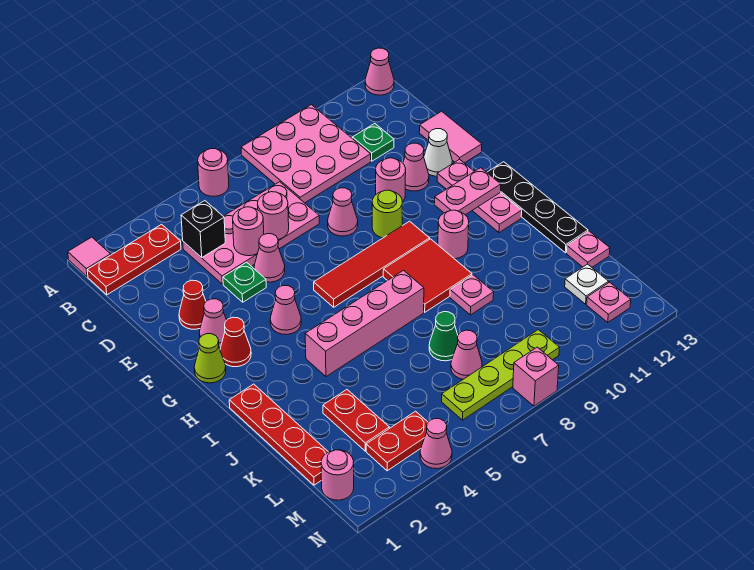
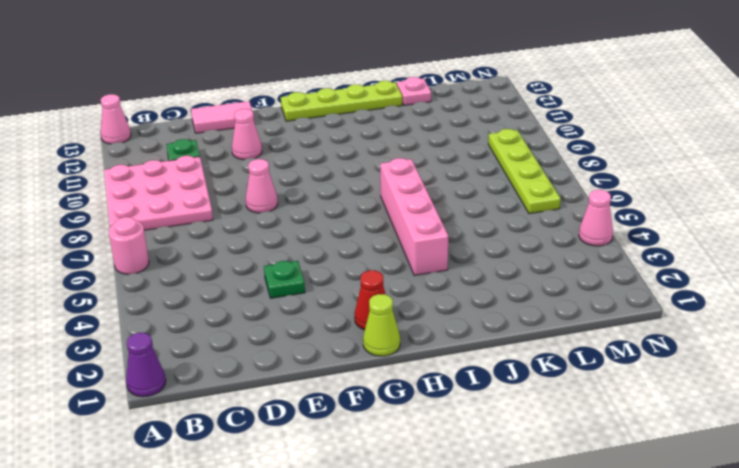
purple 1x1 cone [126,333,166,397] -> pink 1x1 tile [68,237,111,277]
lime 1x4 plate [281,81,402,121] -> black 1x4 plate [487,162,588,253]
none -> red 1x3 plate [87,224,181,295]
none -> pink 2x4 plate [183,182,319,284]
none -> red 1x1 cone [179,280,206,329]
none -> pink 1x1 cone [254,234,285,282]

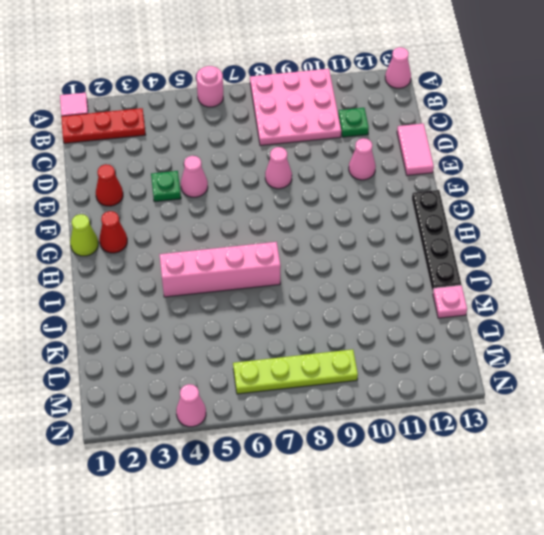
none -> pink 2x4 plate [183,182,319,284]
none -> pink 1x1 round brick [376,158,406,202]
none -> white 1x1 cone [424,129,452,176]
none -> pink 1x1 cone [199,299,227,347]

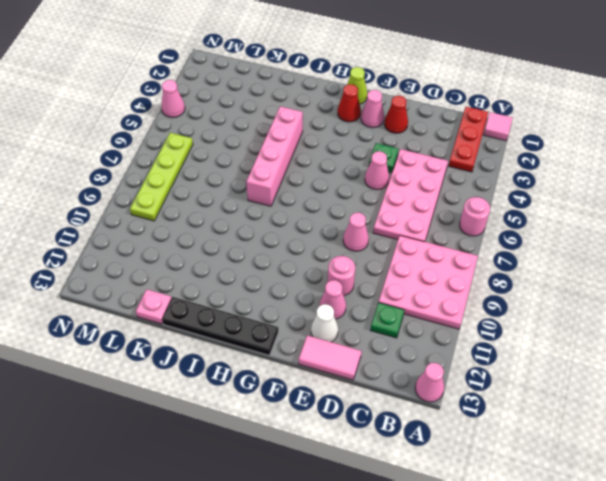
none -> lime 1x1 round brick [372,190,402,238]
none -> pink 1x3 plate [437,159,522,233]
none -> pink 1x1 cone [270,285,301,335]
none -> red 1x4 tile [314,221,430,307]

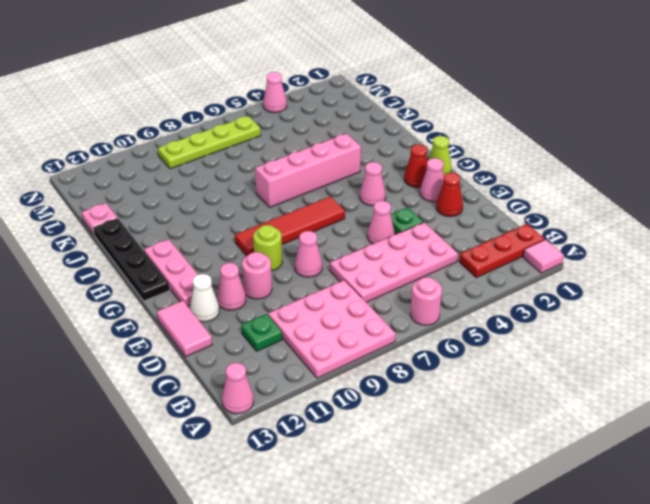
none -> red 2x2 tile [383,239,472,312]
none -> pink 1x1 round brick [438,210,469,259]
none -> red 1x4 plate [229,384,328,485]
none -> pink 1x1 plate [450,275,494,315]

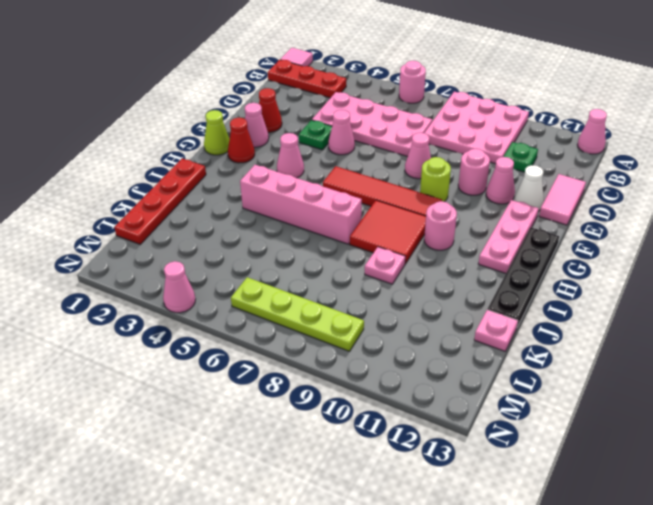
none -> red 1x2 plate [323,390,389,451]
none -> green 1x1 cone [429,312,458,361]
none -> pink 1x1 cone [451,330,482,379]
none -> white 1x1 plate [565,264,609,304]

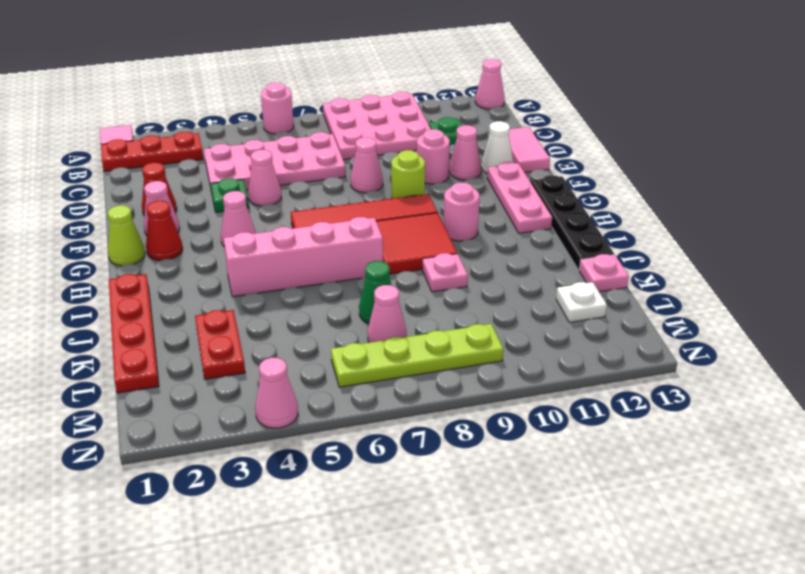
none -> pink 1x1 round brick [321,450,354,500]
none -> red 1x2 plate [366,411,428,471]
none -> pink 1x1 plate [587,282,631,322]
none -> pink 1x1 brick [513,347,559,406]

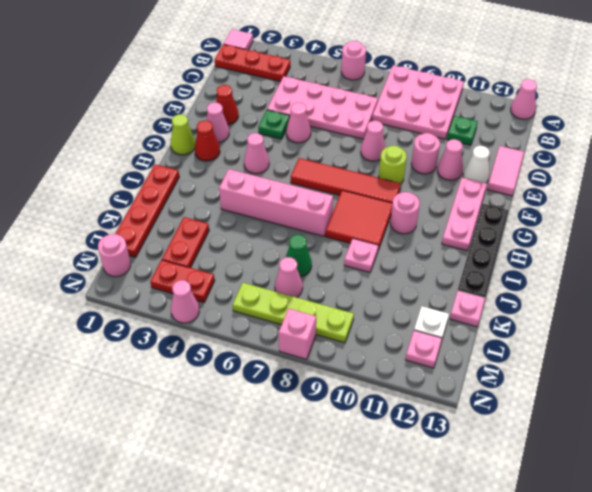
none -> black 1x1 brick [181,201,225,258]
none -> pink 1x1 round brick [233,207,264,256]
none -> pink 1x1 round brick [257,192,289,240]
none -> pink 1x2 plate [435,168,501,215]

